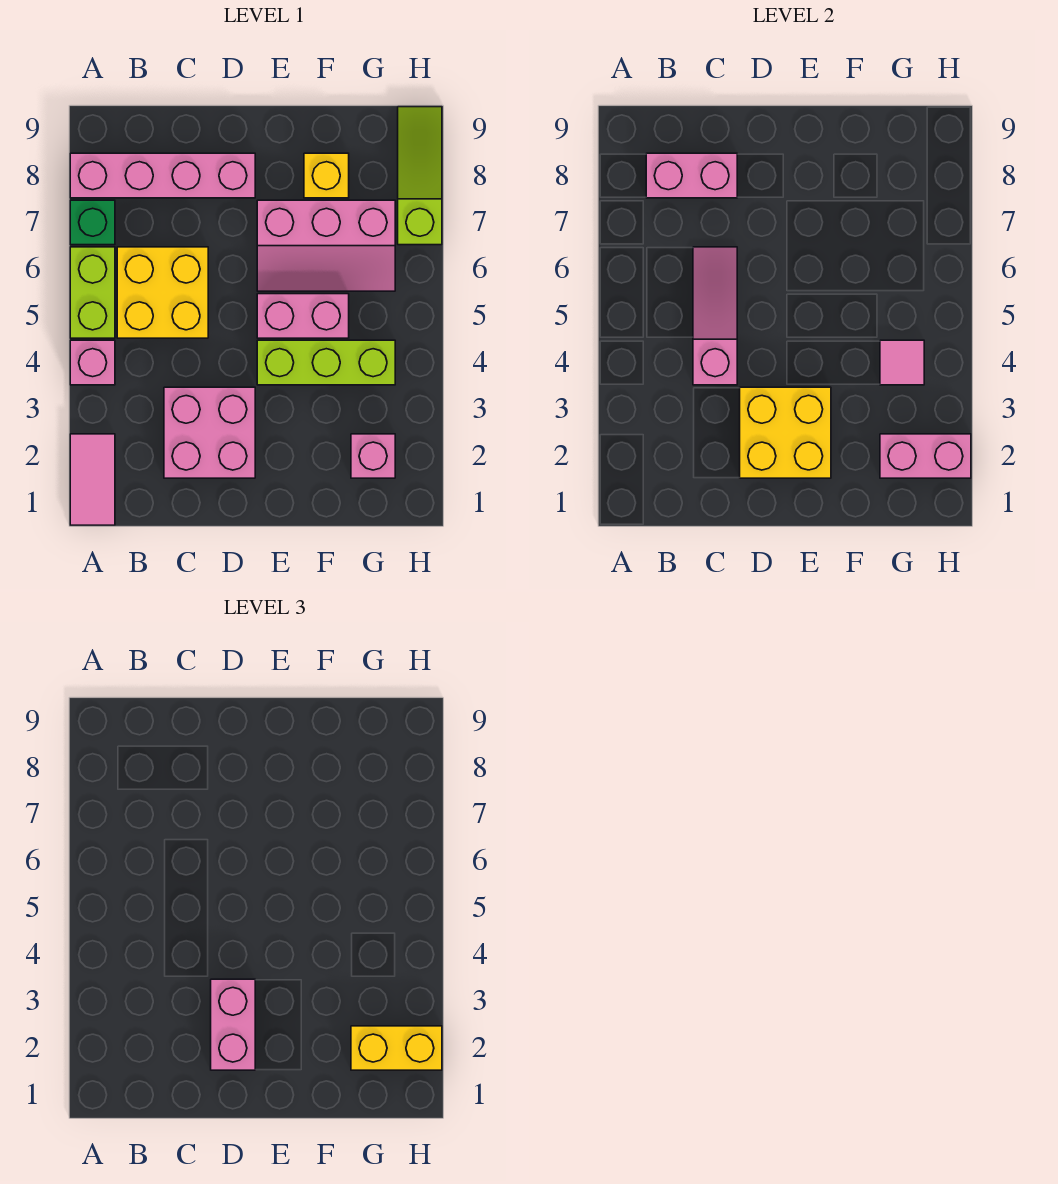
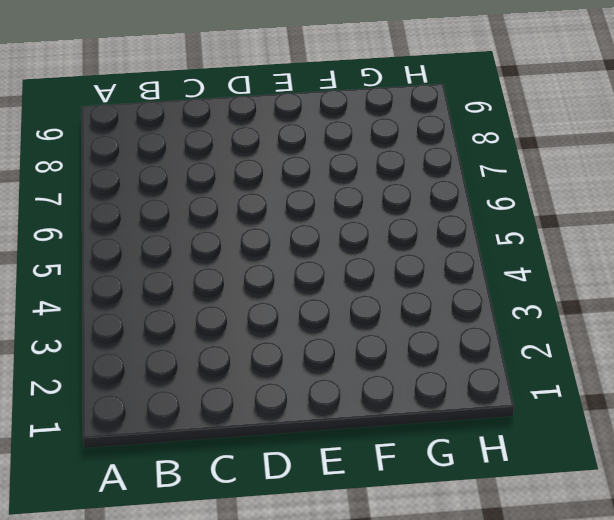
none -> pink 1x2 tile [70,434,115,525]
none -> pink 1x1 brick [70,340,115,385]
none -> lime 1x2 brick [70,247,115,338]

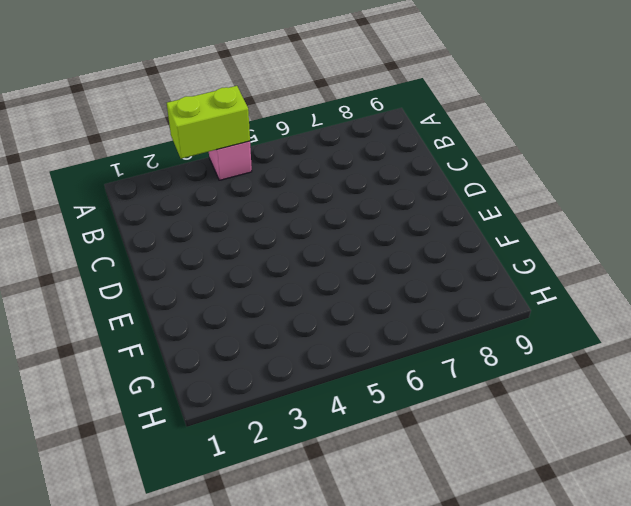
lime 1x2 brick [167,86,250,159] -> lime 1x2 brick moved to [70,247,115,338]
none -> pink 1x2 tile [70,434,115,525]
none -> green 1x1 brick [70,200,115,245]
none -> pink 1x4 brick [70,153,255,198]

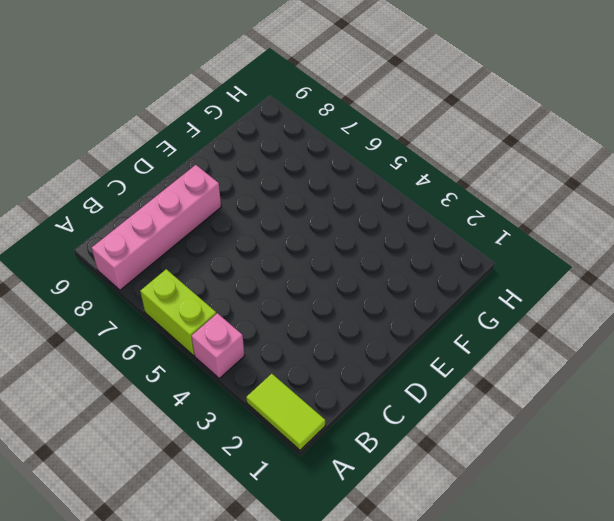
lime 1x2 tile [246,374,325,450] -> pink 1x2 tile [70,434,115,525]
none -> green 1x1 brick [70,200,115,245]
none -> yellow 2x2 brick [117,247,208,338]
none -> pink 2x2 brick [164,387,255,478]

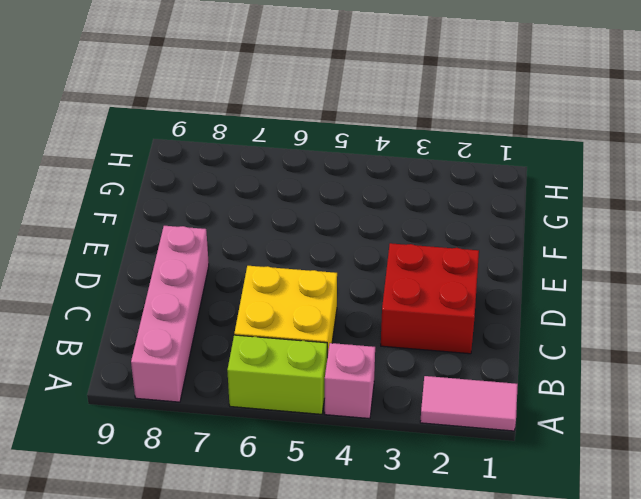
red 2x2 brick [381,243,479,354] -> pink 2x2 brick [164,387,255,478]
none -> green 1x1 brick [70,200,115,245]
none -> lime 1x3 brick [257,340,395,385]
none -> pink 1x2 brick [257,294,349,338]

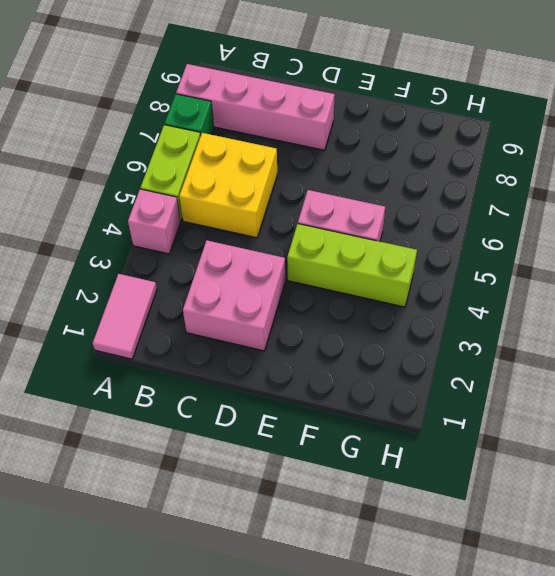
none -> pink 2x3 slope [257,200,395,291]
none -> yellow 1x1 brick [304,153,349,198]
none -> pink 1x1 brick [351,434,395,478]

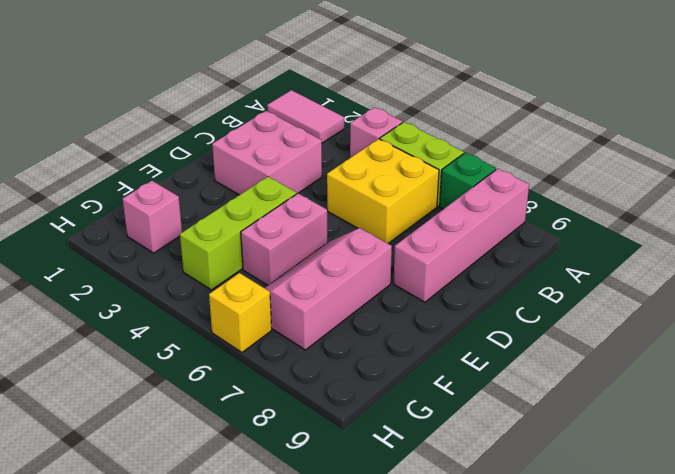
yellow 1x1 brick [209,273,272,352] -> yellow 1x1 brick moved to [304,153,349,198]
none -> lime 1x3 slope [398,107,442,245]
none -> pink 1x2 brick [646,153,737,198]
none -> pink 1x3 slope [693,247,737,385]

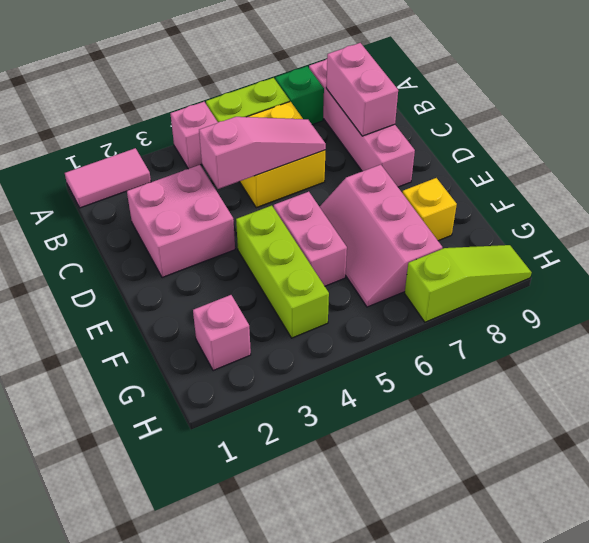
none -> yellow 2x2 brick [740,387,831,478]
none -> pink 1x2 brick [880,434,971,478]
none -> pink 1x1 tile [880,340,924,385]

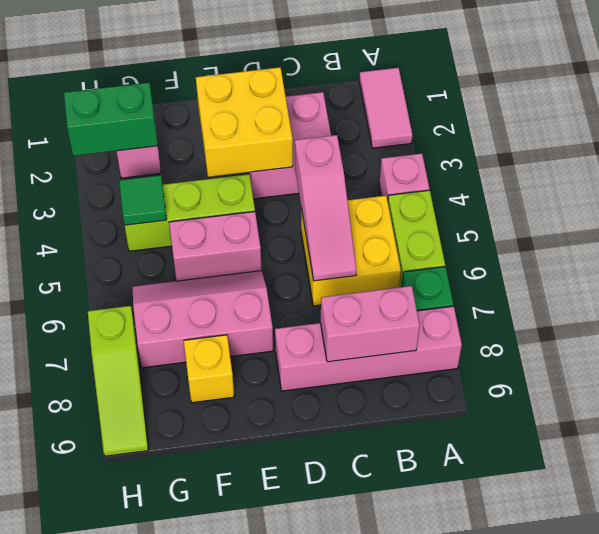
green 1x2 brick [64,83,158,156] -> pink 1x2 brick [880,434,971,478]
green 1x1 tile [119,175,167,225] -> pink 1x1 tile [880,340,924,385]
none -> pink 1x2 brick [211,979,255,1070]
none -> yellow 1x2 brick [351,1026,442,1070]

